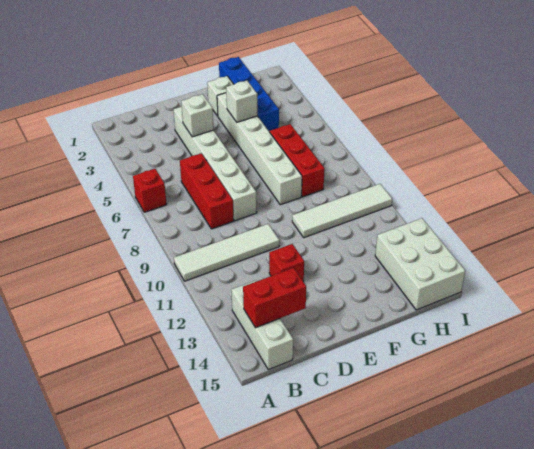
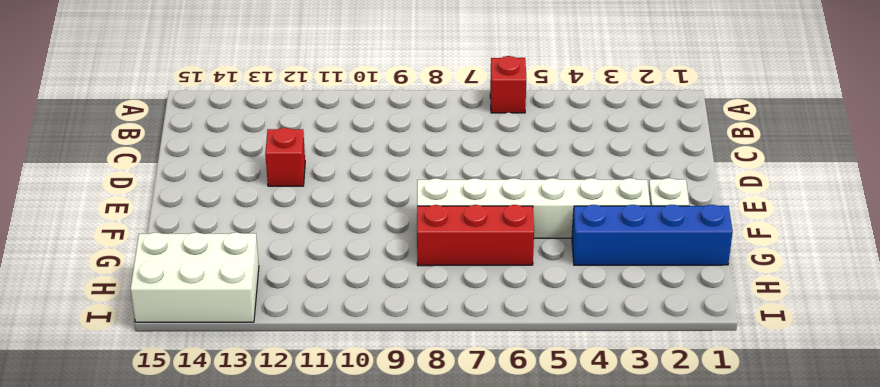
none -> white 1x4 tile [174,224,279,281]
none -> white 1x3 brick [232,280,293,370]
none -> red 1x3 brick [180,153,234,229]

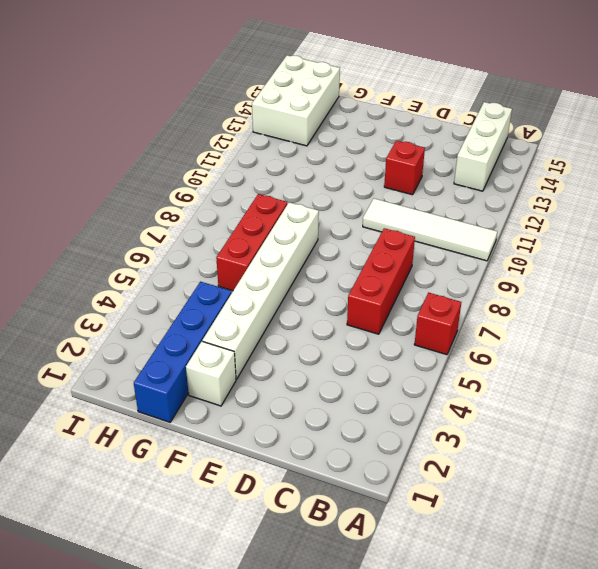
none -> white 1x6 brick [174,107,257,221]
none -> white 1x4 tile [292,184,392,238]
none -> red 1x2 brick [243,268,306,328]

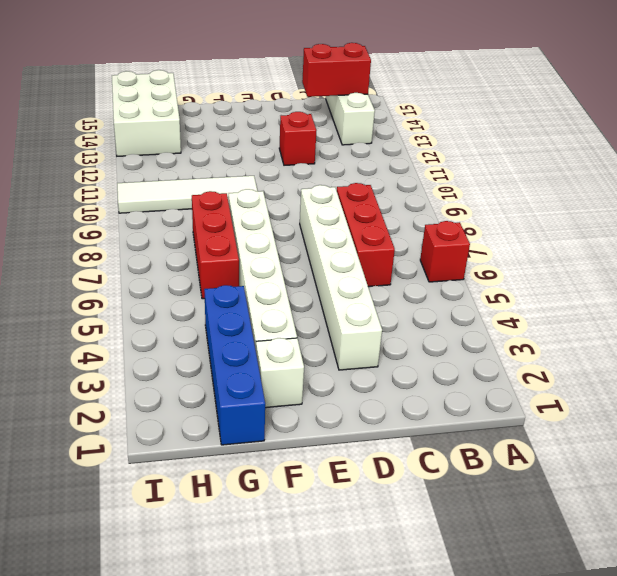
none -> white 1x4 tile [174,224,279,281]
none -> white 1x1 brick [181,94,214,137]
none -> white 1x1 brick [226,81,257,122]

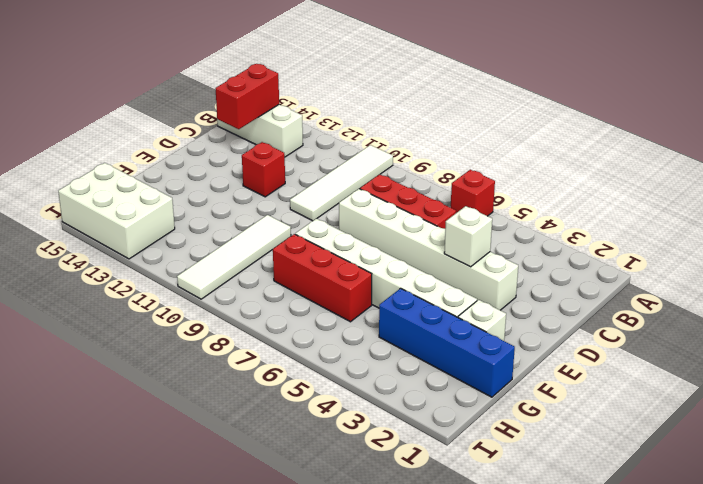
none -> white 1x1 brick [226,81,257,122]

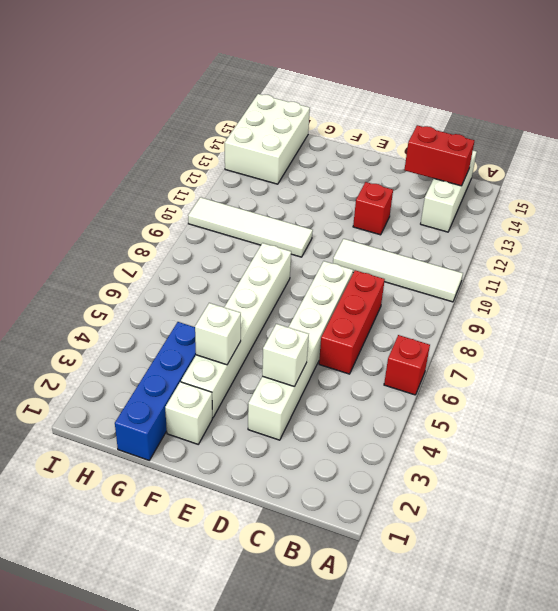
none -> red 1x3 brick [270,124,325,197]

